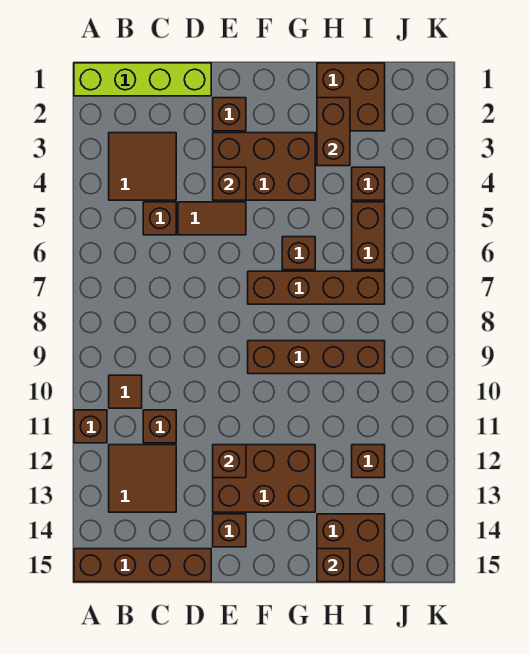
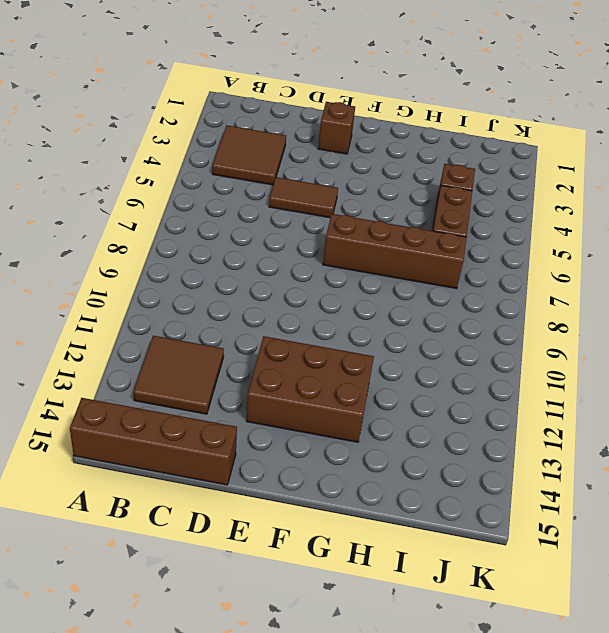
none -> lime 1x4 brick [74,63,211,96]
none -> brown 1x1 brick [74,410,107,443]
none -> brown 1x1 tile [109,375,142,408]

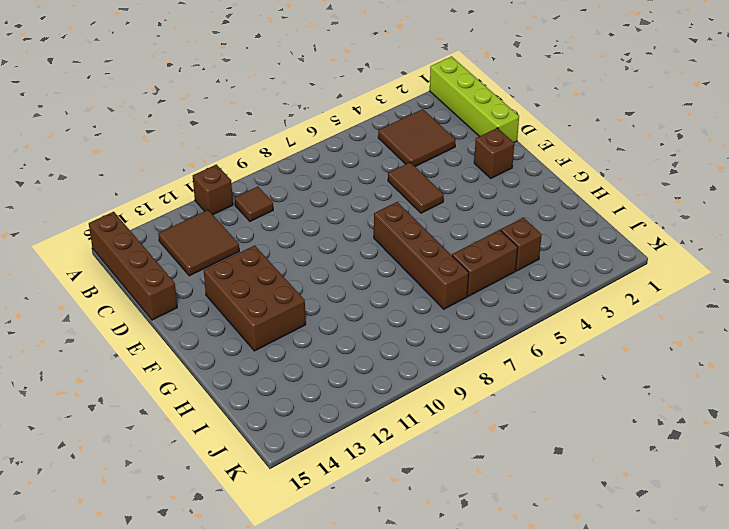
none -> brown 1x1 brick [143,202,176,235]
none -> brown 1x1 brick [143,410,176,443]
none -> brown 2x3 brick [213,133,315,200]

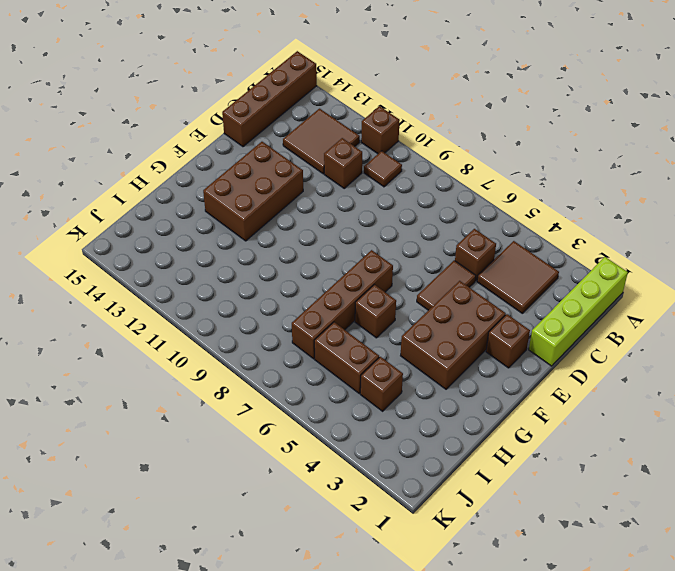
none -> brown 1x1 brick [213,514,246,547]
none -> brown 1x4 brick [248,341,385,374]
none -> brown 2x2 brick [317,63,385,131]

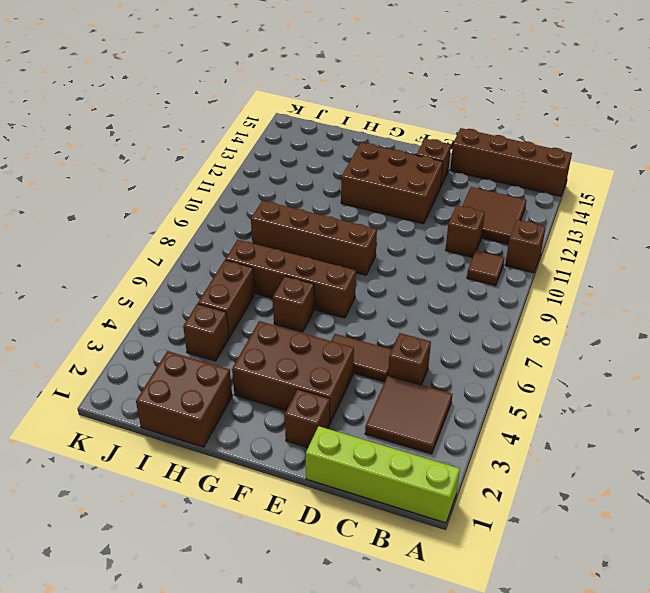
none -> brown 2x2 brick [317,514,385,582]
none -> brown 1x1 brick [352,445,385,478]
none -> brown 1x1 brick [213,167,246,200]

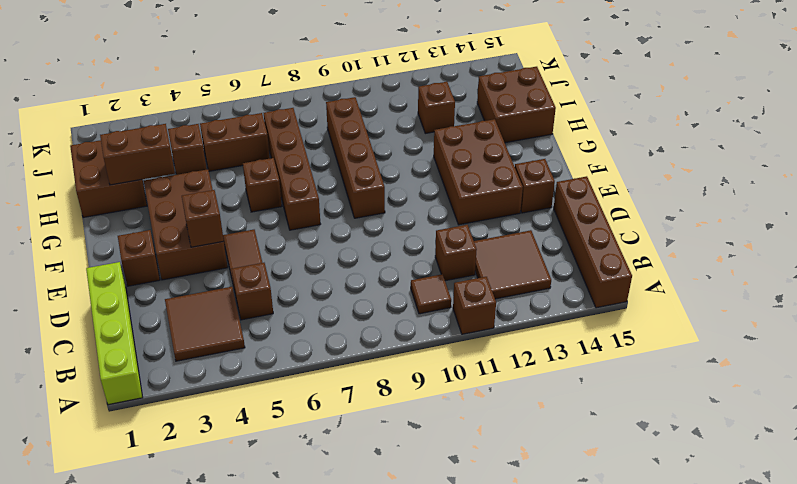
none -> brown 1x1 brick [213,445,246,478]
none -> brown 1x1 brick [317,549,350,582]

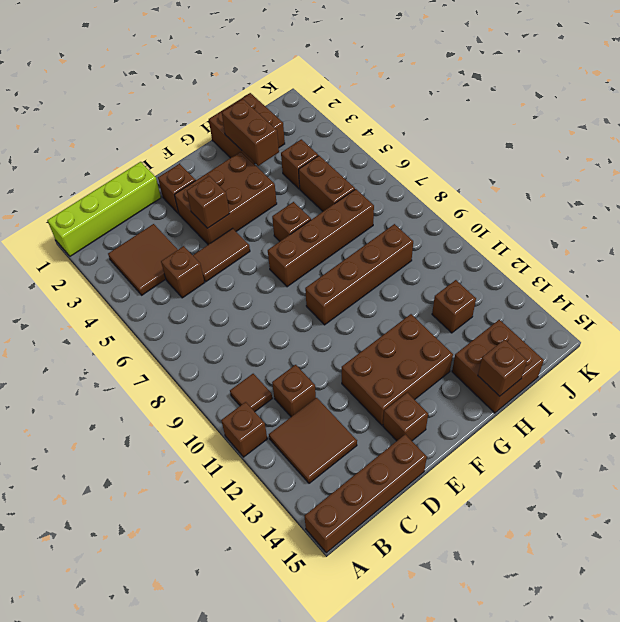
none -> brown 1x1 brick [213,445,246,478]

